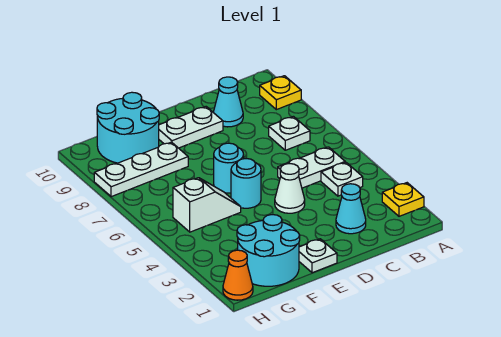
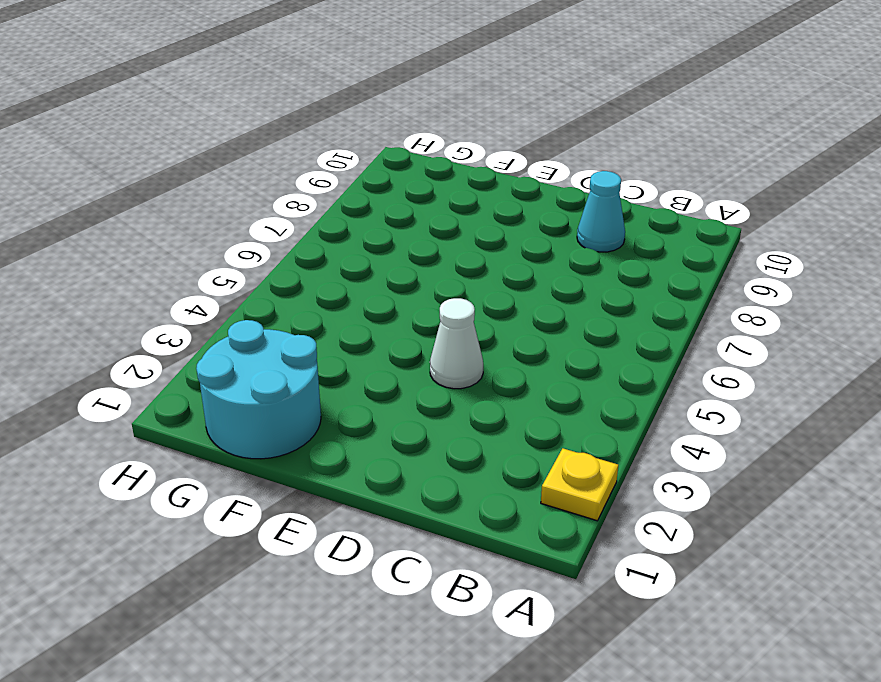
none -> yellow 1x1 plate [260,76,301,110]
none -> white 1x1 plate [321,162,363,196]
none -> white 1x2 plate [278,147,345,188]

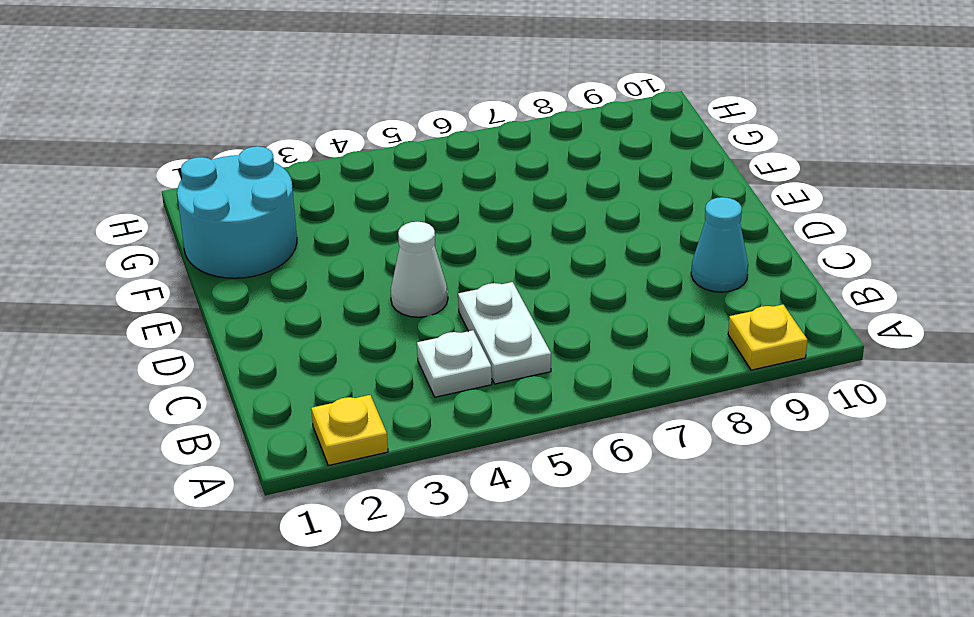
none -> white 1x1 plate [269,116,310,150]
none -> cyan 1x1 cone [336,184,366,234]
none -> white 1x2 plate [159,107,223,148]

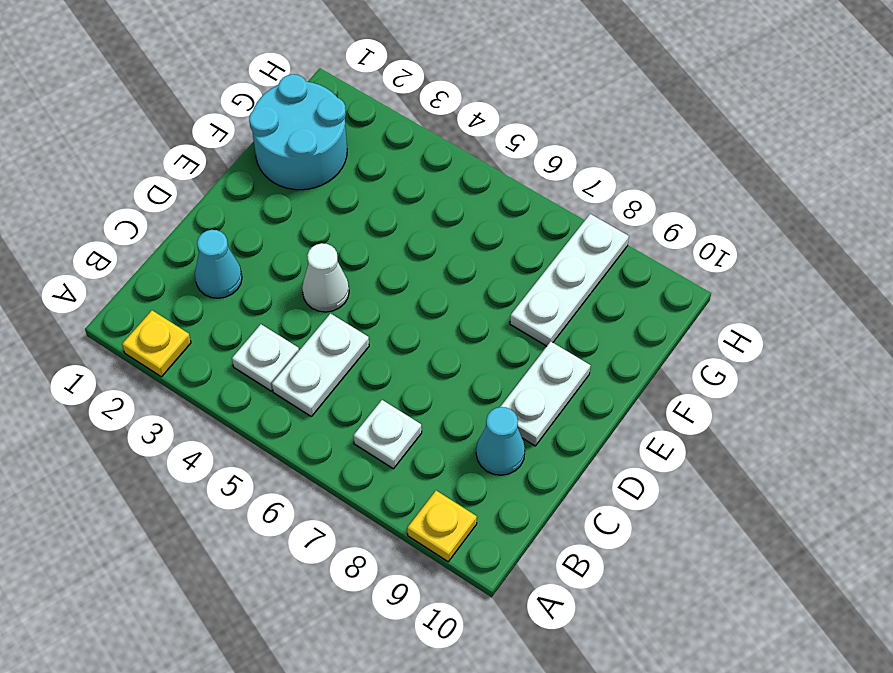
none -> white 1x1 plate [299,239,337,273]
none -> cyan 1x1 round brick [231,159,261,208]
none -> cyan 1x1 round brick [214,143,244,193]

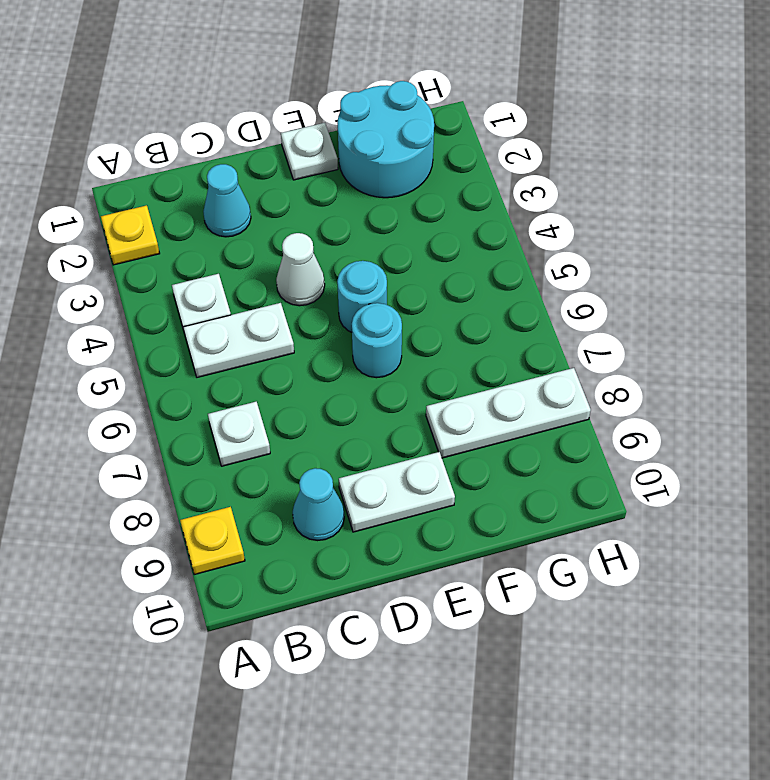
none -> white 1x2 slope [173,178,241,232]
none -> cyan 2x2 round brick [97,92,159,163]
none -> orange 1x1 cone [223,250,253,300]

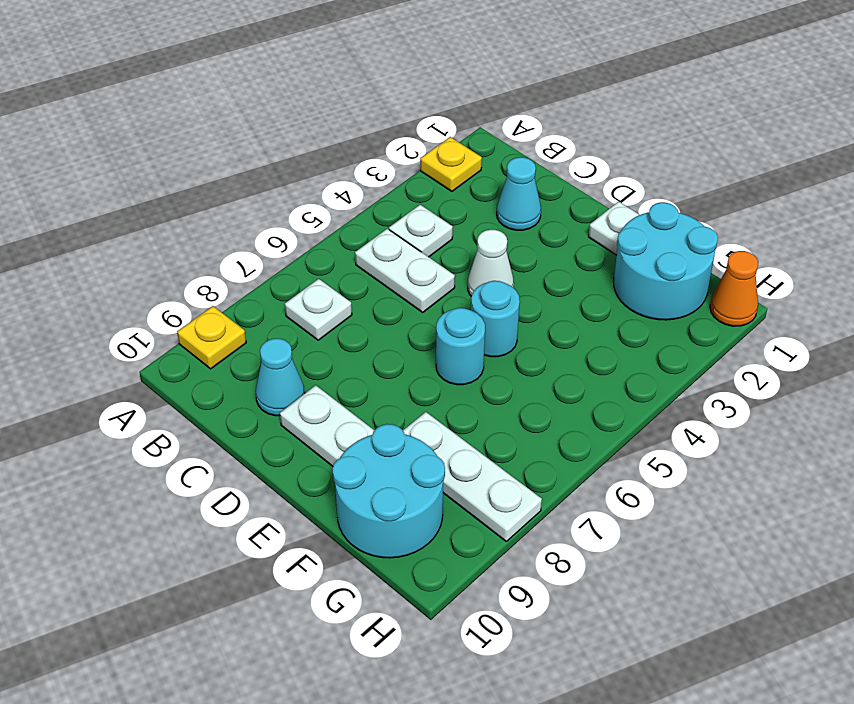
none -> white 1x2 slope [173,178,241,232]

